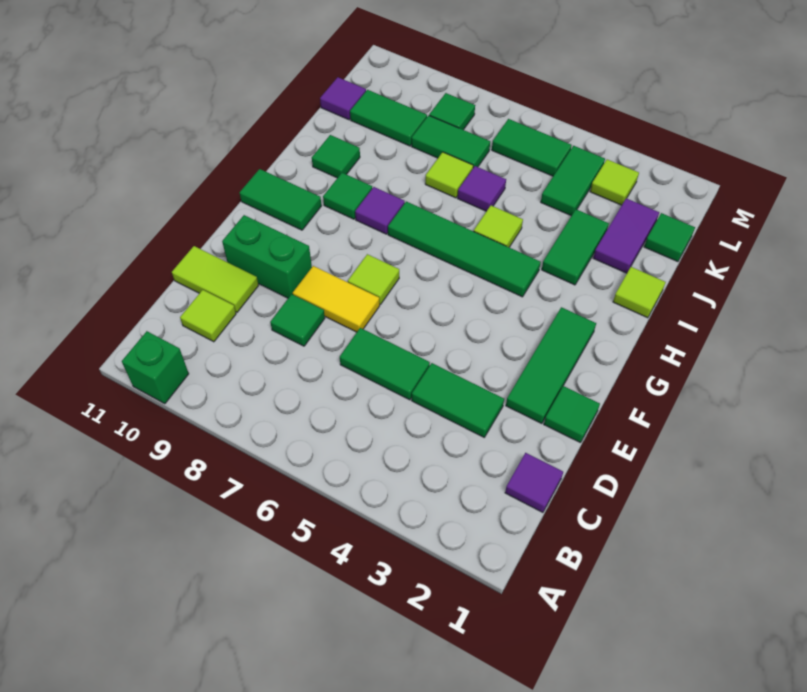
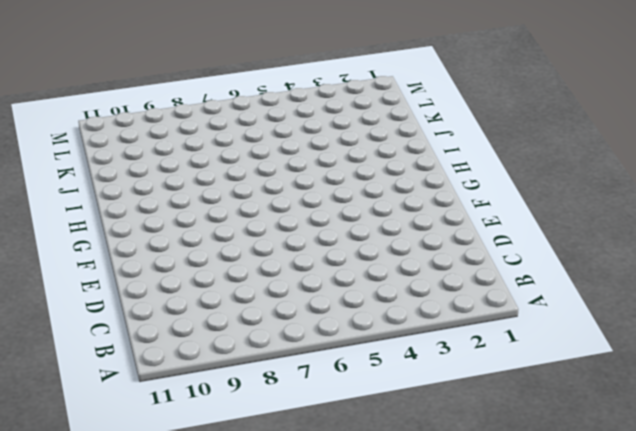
none -> green 1x1 brick [122,331,189,404]
none -> purple 1x1 tile [505,453,563,512]
none -> lime 1x1 tile [180,290,236,342]
none -> green 1x2 tile [412,363,504,437]

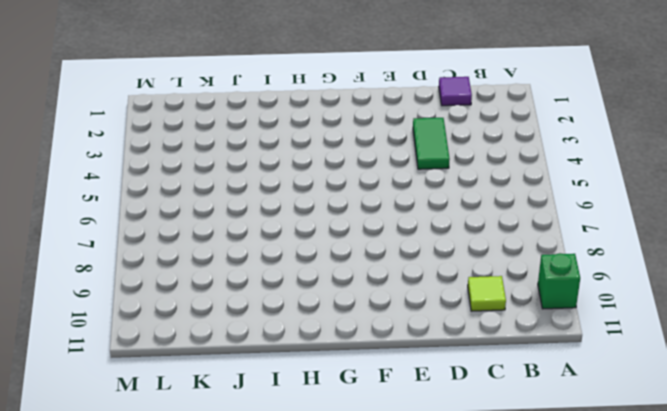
none -> green 1x2 tile [340,328,430,400]
none -> green 1x1 tile [270,294,325,346]
none -> lime 1x2 tile [172,246,259,312]
none -> green 1x1 tile [544,386,600,443]

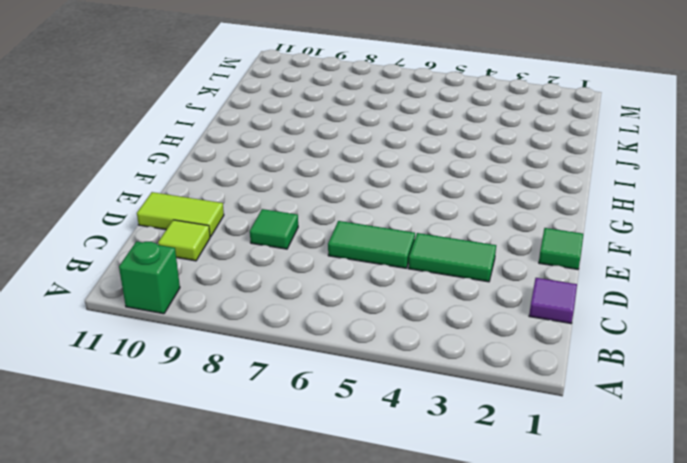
none -> green 1x3 tile [506,307,596,424]
none -> yellow 1x2 tile [293,266,380,332]
none -> green 1x2 brick [222,215,312,298]
none -> lime 1x1 tile [348,254,399,305]

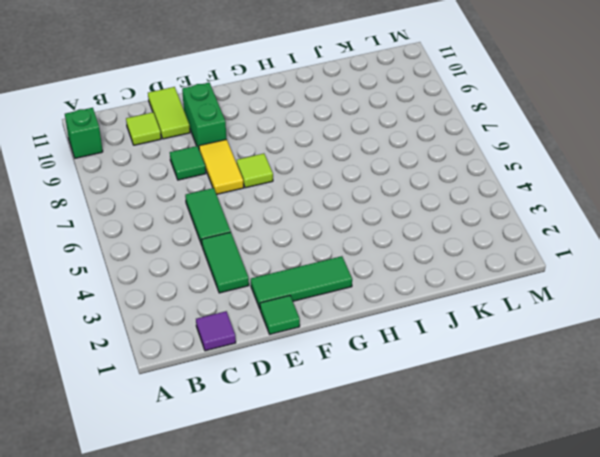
none -> green 1x2 tile [240,169,321,230]
none -> green 1x4 tile [388,201,541,297]
none -> purple 1x1 tile [355,187,405,234]
none -> green 1x1 tile [323,173,372,219]

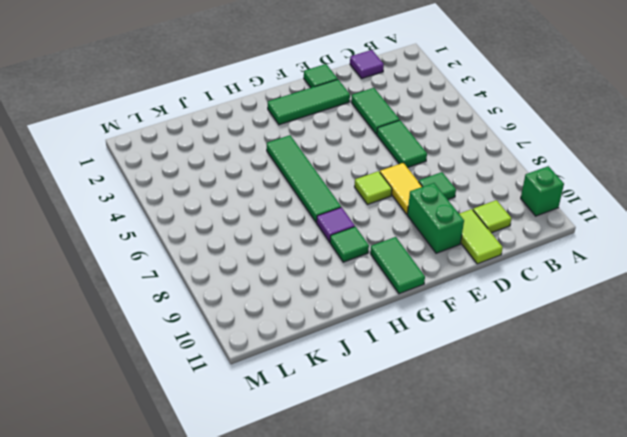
none -> lime 1x1 tile [613,267,666,318]
none -> green 1x2 tile [542,209,609,285]
none -> lime 1x1 tile [474,206,523,247]
none -> green 1x1 tile [312,135,360,178]

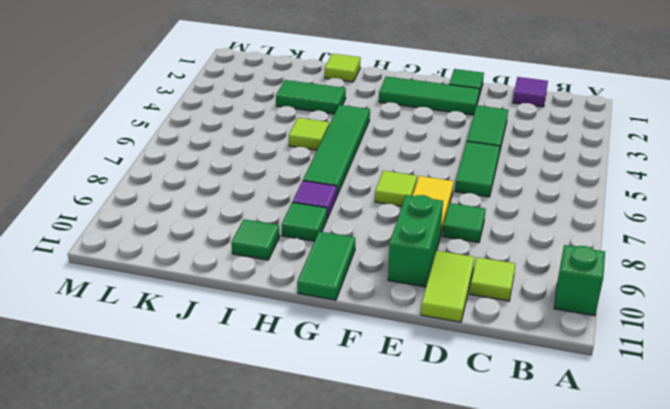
none -> purple 1x2 tile [593,198,659,273]
none -> purple 1x1 tile [458,166,506,211]
none -> lime 1x1 tile [425,152,473,198]
none -> green 1x1 tile [644,213,695,262]

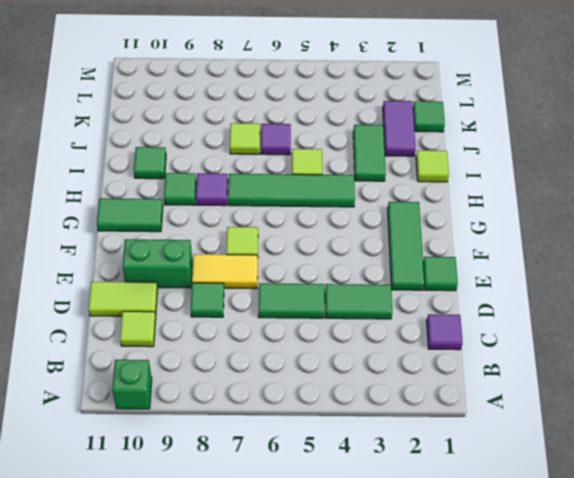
none -> green 1x2 tile [541,146,605,216]
none -> green 1x2 tile [412,115,490,168]
none -> green 1x2 tile [350,90,427,146]
none -> purple 1x1 tile [320,77,366,120]

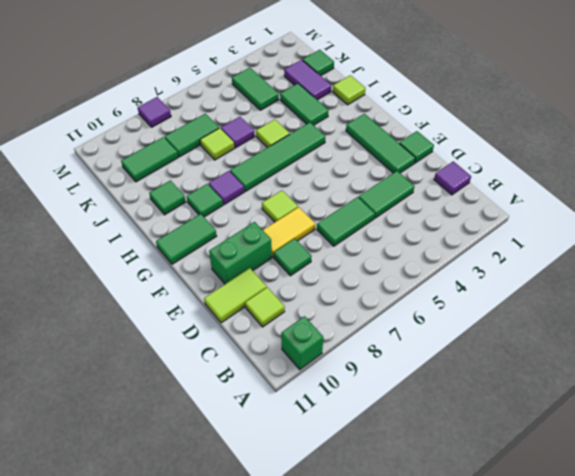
purple 1x1 tile [137,97,171,127] -> purple 1x1 tile moved to [320,77,366,120]
none -> lime 1x1 tile [590,160,639,205]
none -> green 1x2 tile [492,119,572,176]
none -> green 1x1 tile [429,93,475,130]

